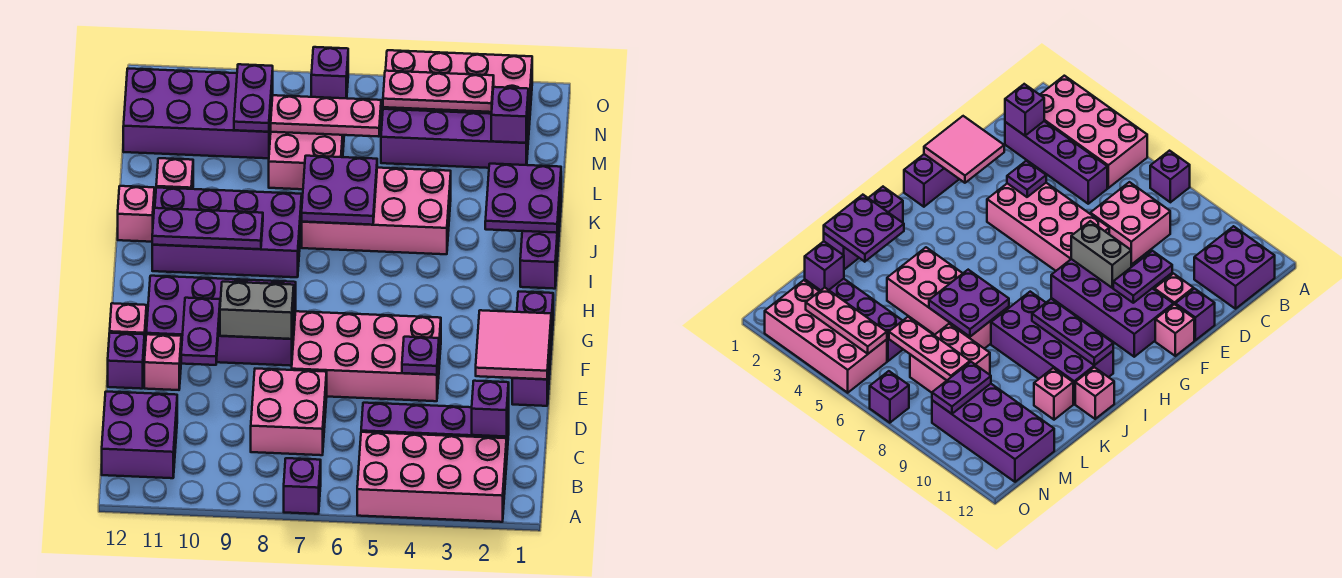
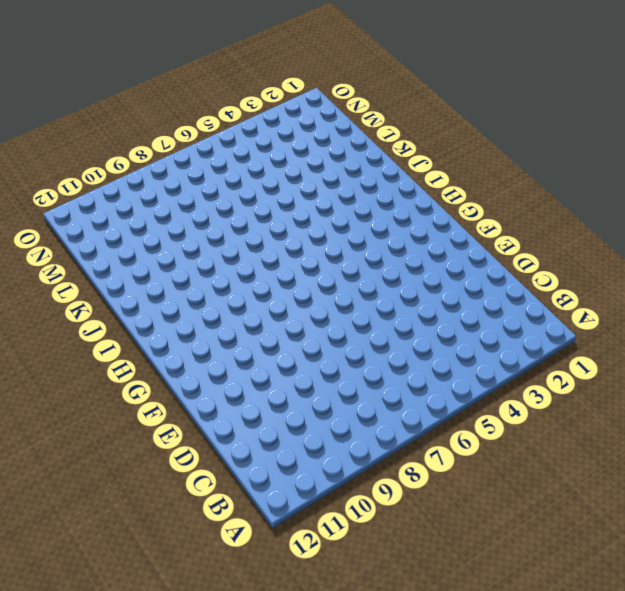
none -> pink 2x4 brick [357,432,507,522]
none -> purple 1x1 brick [284,458,321,514]
none -> purple 2x2 brick [102,392,177,478]
none -> purple 1x4 brick [361,403,509,450]

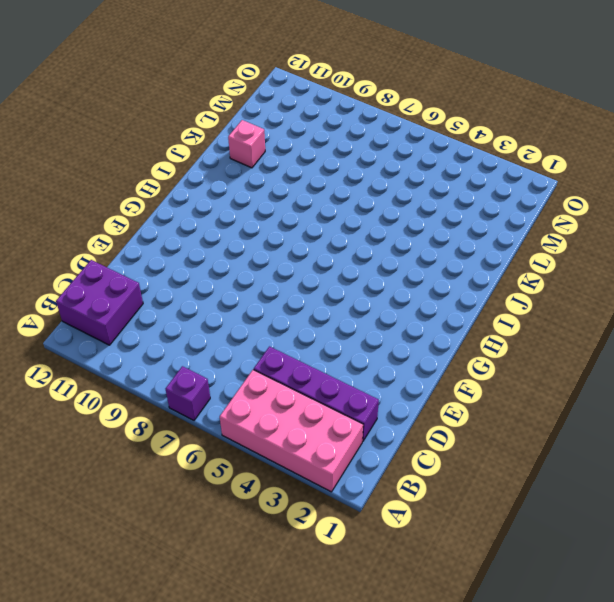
none -> pink 2x2 brick [251,369,327,455]
none -> purple 1x3 brick [512,292,553,406]
none -> pink 2x4 brick [292,311,441,401]
none -> pink 1x1 brick [144,334,181,390]

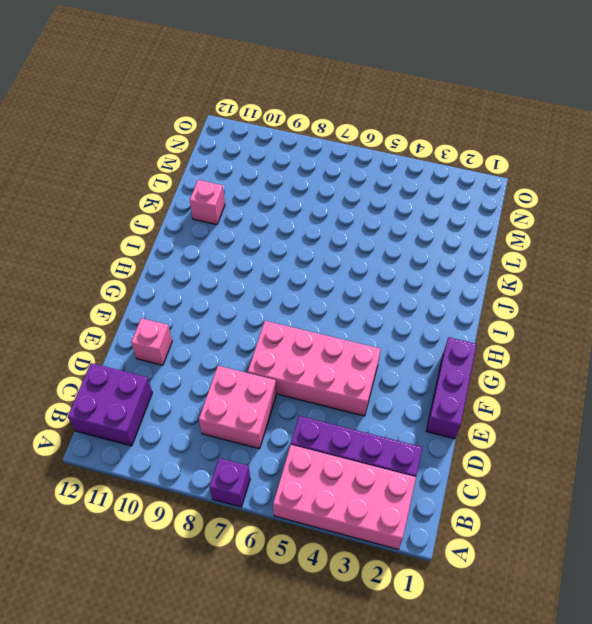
none -> purple 1x1 brick [108,333,145,389]
none -> purple 2x4 brick [146,276,296,366]
none -> pink 1x1 brick [110,303,147,346]
none -> purple 1x3 brick [520,186,561,289]

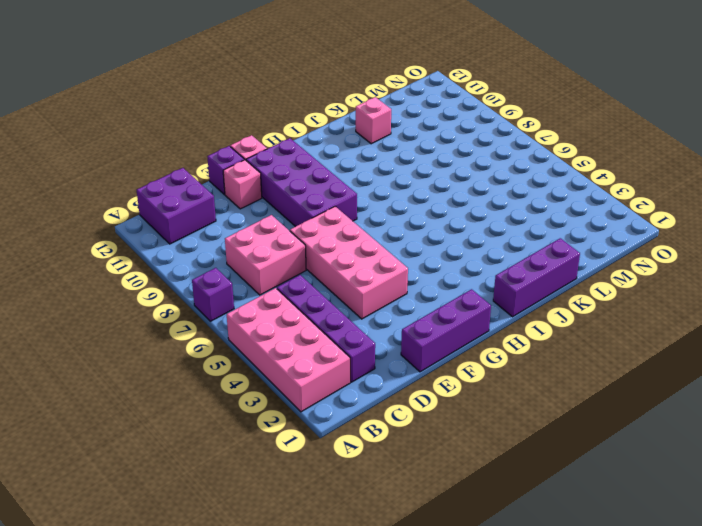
none -> purple 2x4 brick [152,188,302,277]
none -> pink 2x4 brick [302,168,451,254]
none -> pink 1x1 brick [118,186,154,242]
none -> pink 2x2 brick [269,132,344,189]

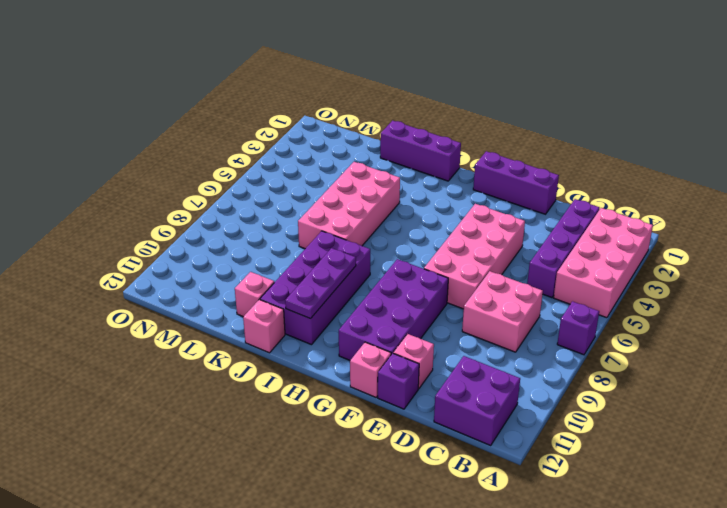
none -> pink 2x2 brick [269,132,344,189]
none -> purple 1x4 brick [381,109,528,168]
none -> purple 2x4 brick [123,69,273,158]
none -> pink 2x4 brick [383,50,532,139]

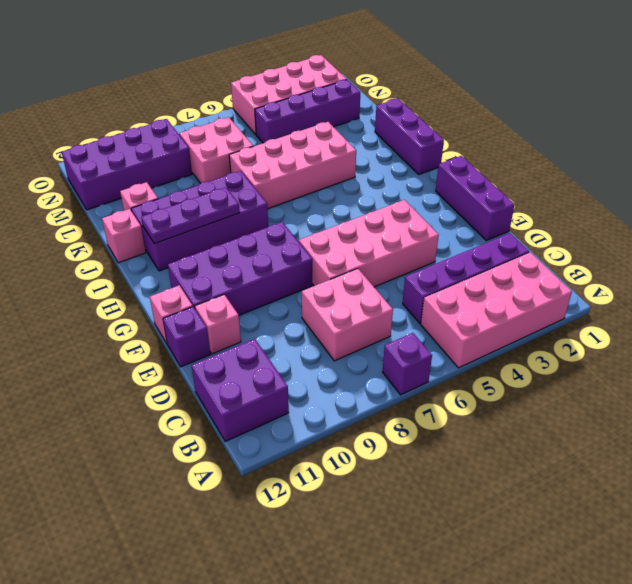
none -> purple 1x1 brick [311,47,348,98]
none -> purple 1x1 brick [472,381,509,437]
none -> pink 2x2 tile [476,310,551,379]
none -> purple 1x1 plate [402,337,439,375]

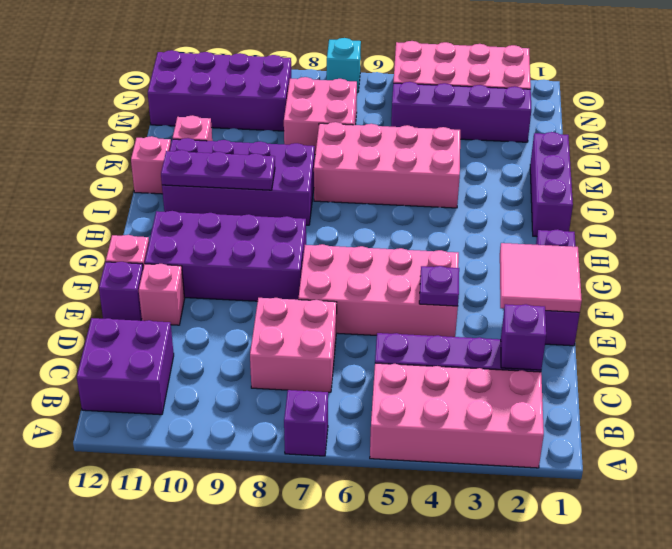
cyan 1x1 brick [327,38,361,92] -> purple 1x1 brick [311,47,348,98]
none -> purple 1x2 plate [181,298,220,365]
none -> grey 1x2 brick [220,282,294,339]
none -> purple 2x2 plate [485,164,561,233]
none -> purple 2x2 plate [302,156,377,225]

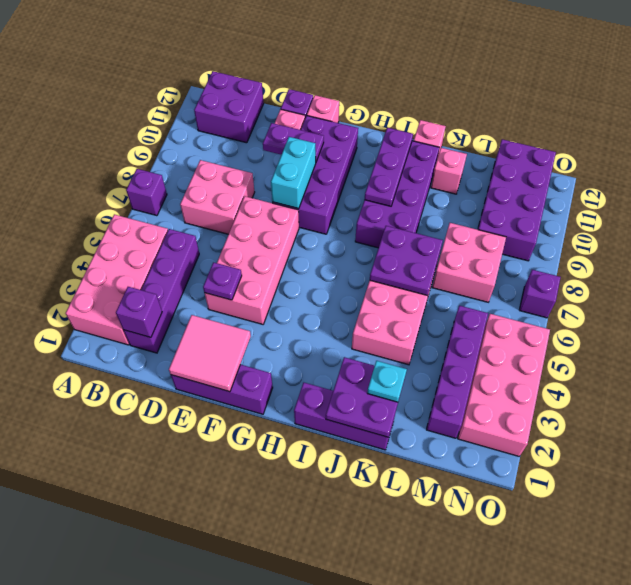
cyan 1x2 brick [271,137,316,209] -> grey 1x2 brick [220,282,294,339]
cyan 1x1 plate [367,361,407,402] -> none
none -> purple 1x1 brick [491,87,528,143]
none -> pink 1x3 plate [271,95,381,137]
none -> purple 1x2 plate [234,64,273,132]
none -> pink 1x3 plate [383,71,494,112]

